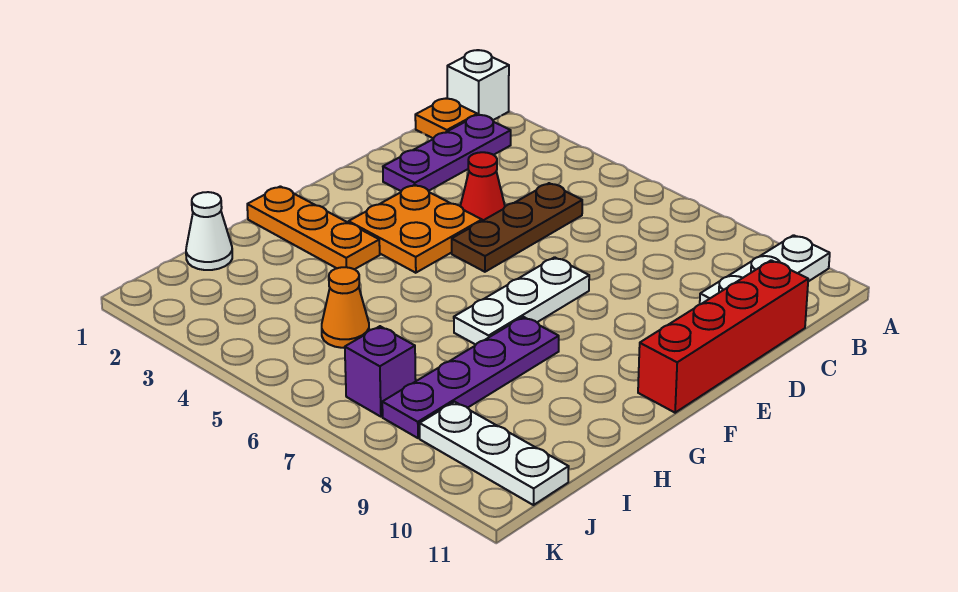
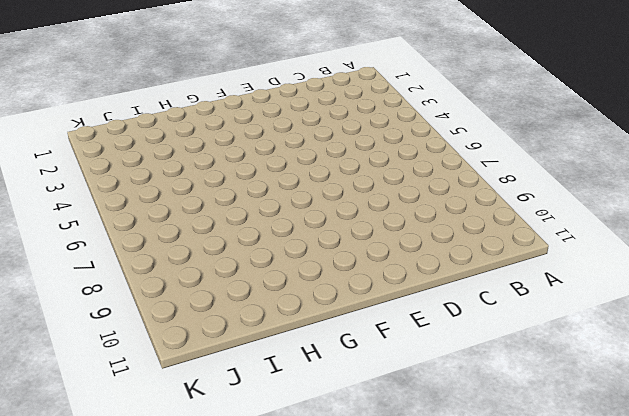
none -> white 1x1 brick [447,50,509,120]
none -> white 1x3 plate [700,235,830,304]
none -> orange 1x1 plate [415,99,477,139]

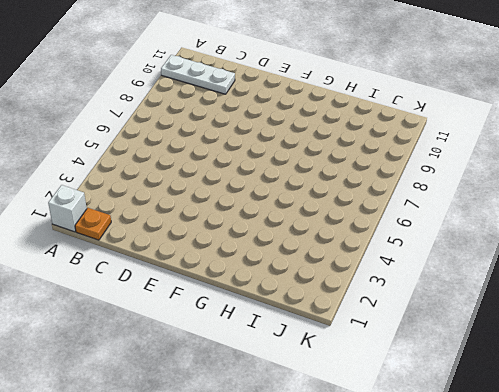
none -> purple 1x3 plate [383,115,511,191]
none -> brown 1x3 plate [452,183,582,272]
none -> red 1x4 brick [638,260,808,413]

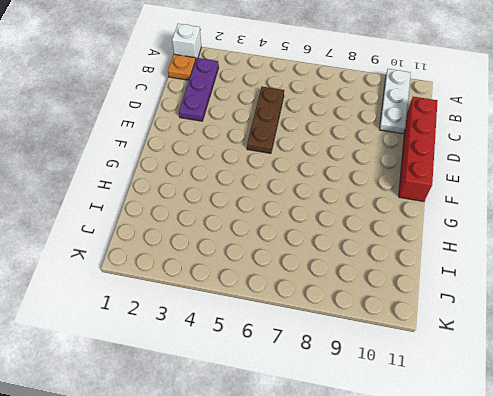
none -> red 1x1 cone [461,152,505,221]
none -> orange 2x2 plate [349,185,482,273]
none -> white 1x3 plate [454,257,589,345]

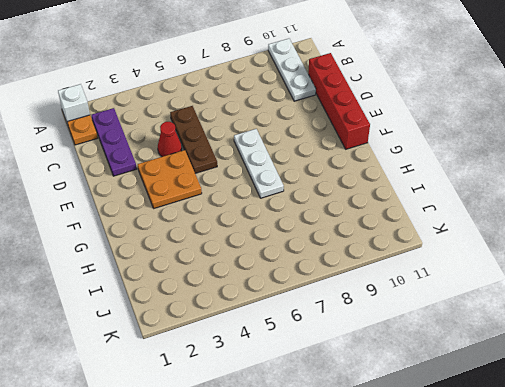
none -> orange 1x3 plate [247,186,380,269]
none -> purple 1x4 plate [382,317,559,438]
none -> white 1x1 cone [186,192,232,270]

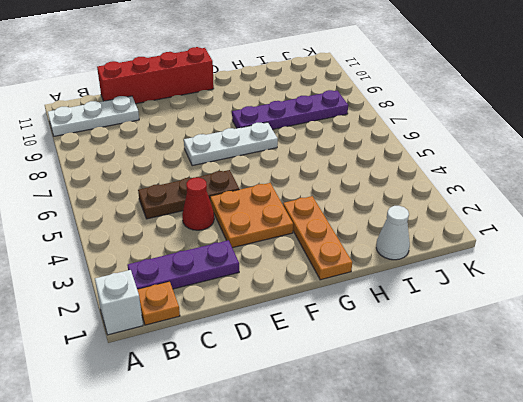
none -> orange 1x1 cone [322,267,369,348]
none -> purple 1x1 brick [345,326,416,417]
none -> white 1x3 plate [420,402,569,505]

